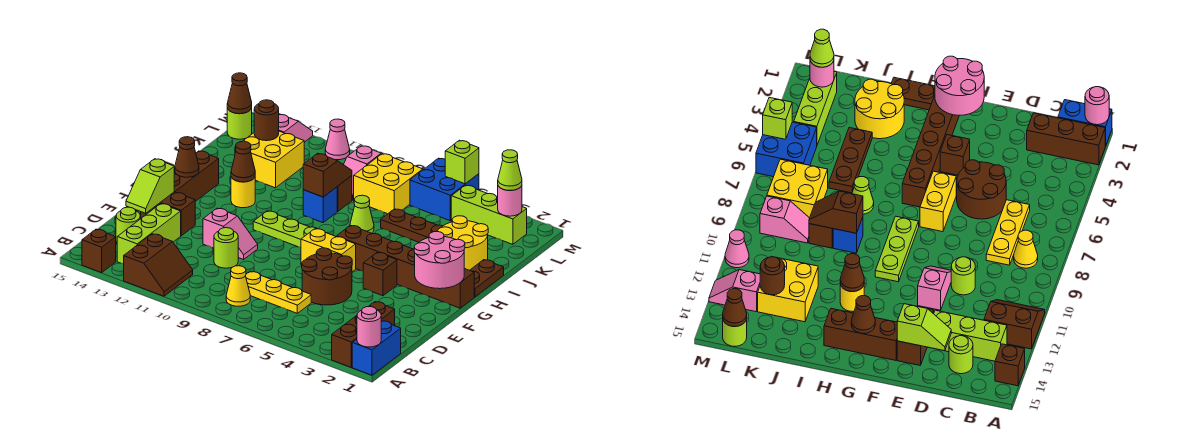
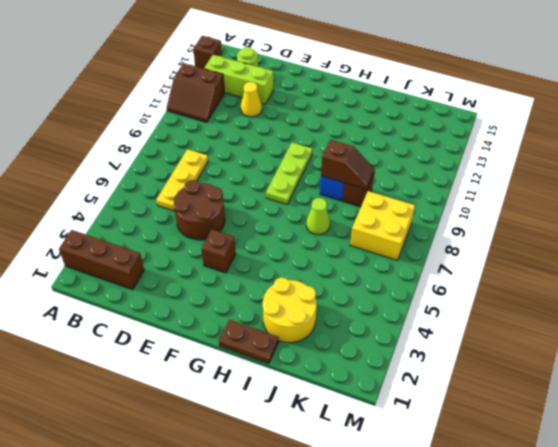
yellow 1x1 cone [241,82,262,117] -> yellow 1x1 cone moved to [226,266,250,306]
none -> blue 1x2 brick [352,321,401,375]
none -> lime 1x1 round brick [214,228,238,268]
none -> pink 1x2 slope [203,208,258,259]
none -> brown 1x2 brick [141,192,195,236]

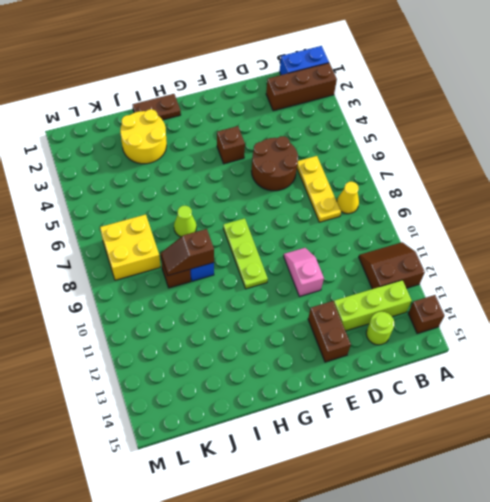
none -> lime 1x1 round brick [214,228,238,268]
none -> yellow 1x2 brick [301,229,356,272]
none -> brown 1x3 brick [174,151,219,201]
none -> brown 1x6 brick [336,225,474,308]

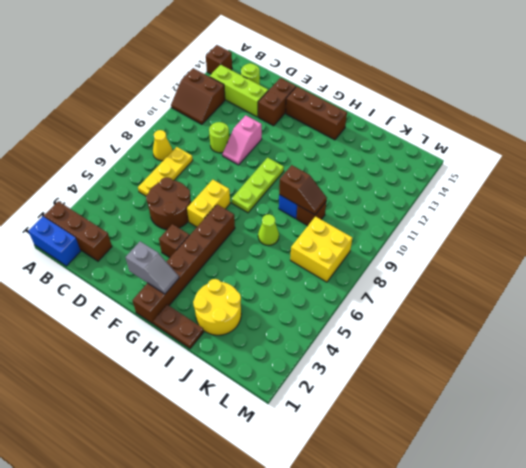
grey 1x2 slope [126,241,179,294] -> pink 2x2 round brick [414,231,465,289]
none -> yellow 1x1 round brick [231,177,255,208]
none -> brown 1x3 plate [381,209,442,242]
none -> yellow 2x2 brick [235,131,304,188]
none -> pink 1x2 slope [344,146,381,200]

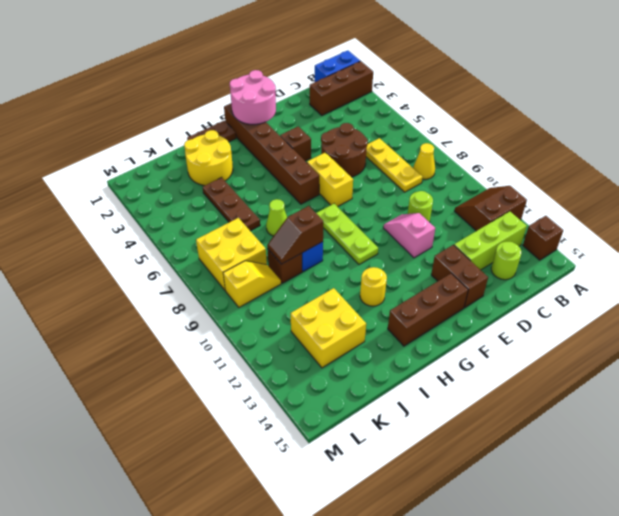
yellow 1x2 slope [223,261,281,307] -> pink 1x2 slope [344,146,381,200]
none -> lime 1x3 brick [451,185,527,244]
none -> blue 2x2 brick [410,158,479,221]
none -> pink 1x2 slope [279,114,313,142]
none -> lime 1x1 round brick [227,108,252,139]

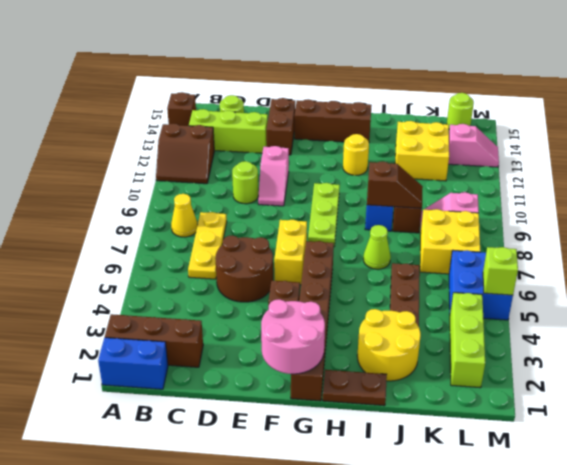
none -> pink 1x1 cone [325,119,350,160]
none -> pink 1x1 round brick [357,307,381,347]
none -> lime 1x2 slope [126,159,174,213]
none -> brown 1x1 cone [175,137,199,177]

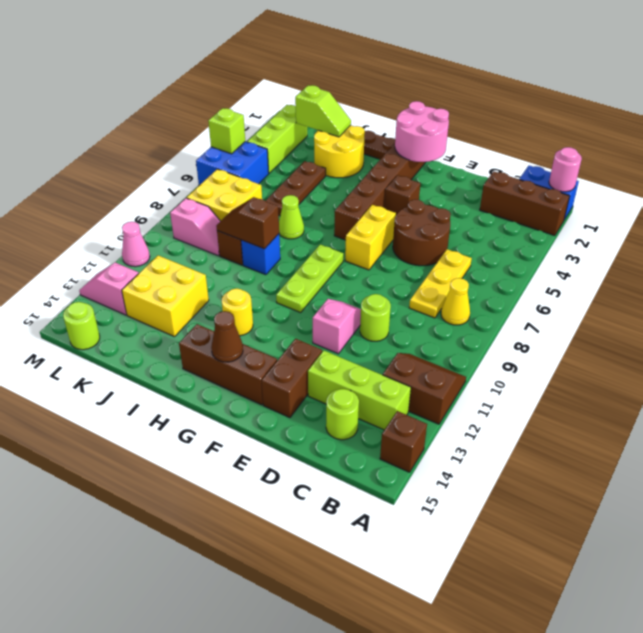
lime 1x2 slope [295,85,351,137] -> lime 1x2 slope moved to [126,159,174,213]
none -> brown 1x1 cone [231,141,255,182]
none -> brown 1x1 round brick [254,100,279,141]
none -> pink 1x1 round brick [498,186,522,216]
none -> brown 1x1 cone [227,73,252,114]

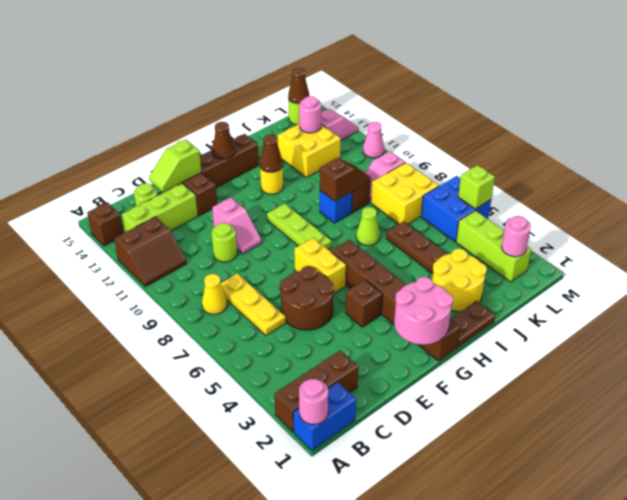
pink 1x1 round brick [299,96,321,133] -> brown 1x1 round brick [254,100,279,141]
none -> lime 1x1 cone [498,150,522,190]

